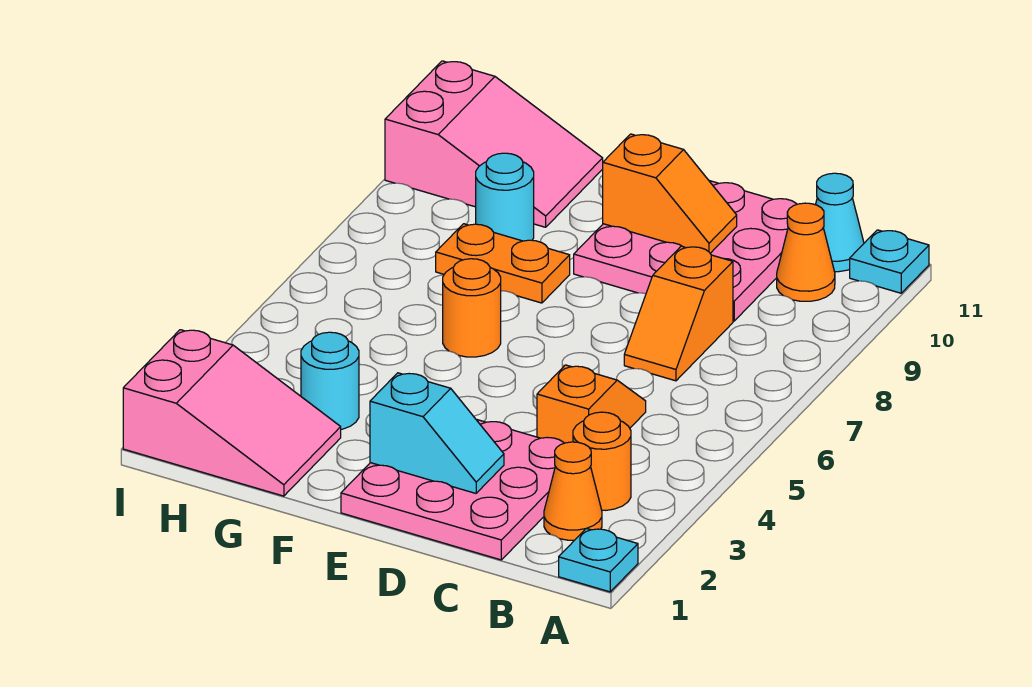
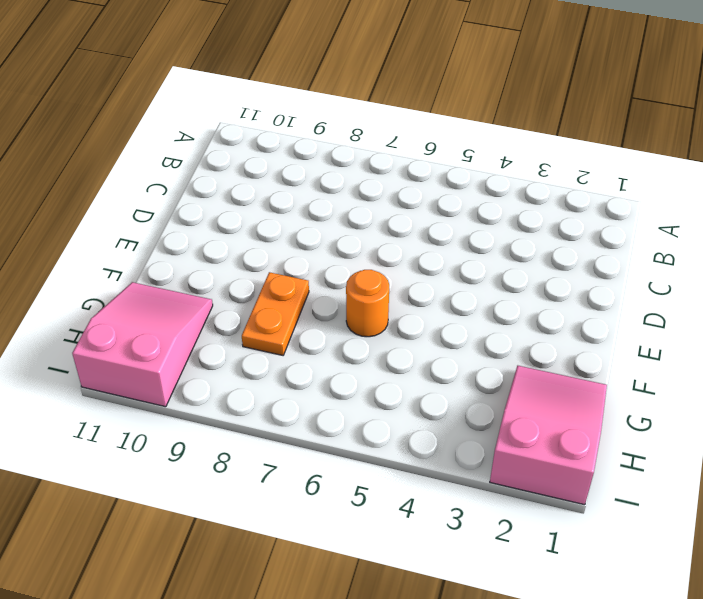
none -> cyan 1x1 plate [559,528,638,592]
none -> cyan 1x1 plate [850,230,929,293]
none -> orange 1x1 cone [544,442,602,540]

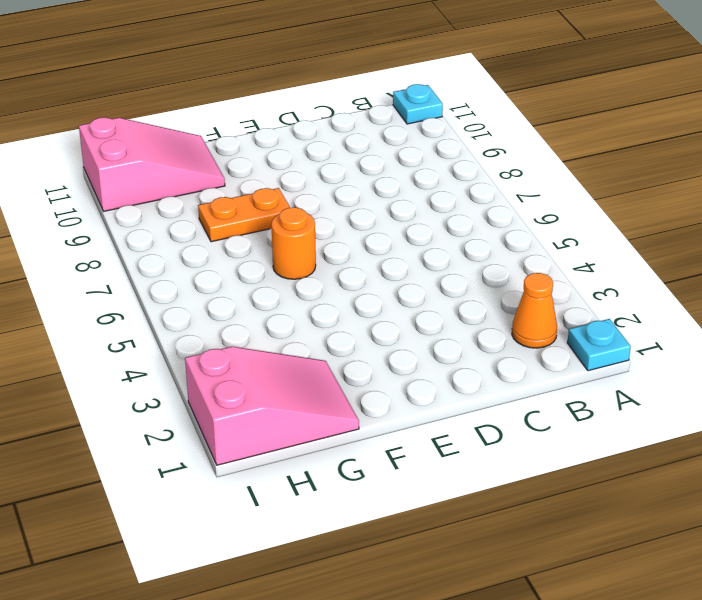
none -> orange 1x1 round brick [573,412,631,510]
none -> orange 1x1 cone [777,203,835,301]
none -> cyan 1x1 cone [816,173,864,272]

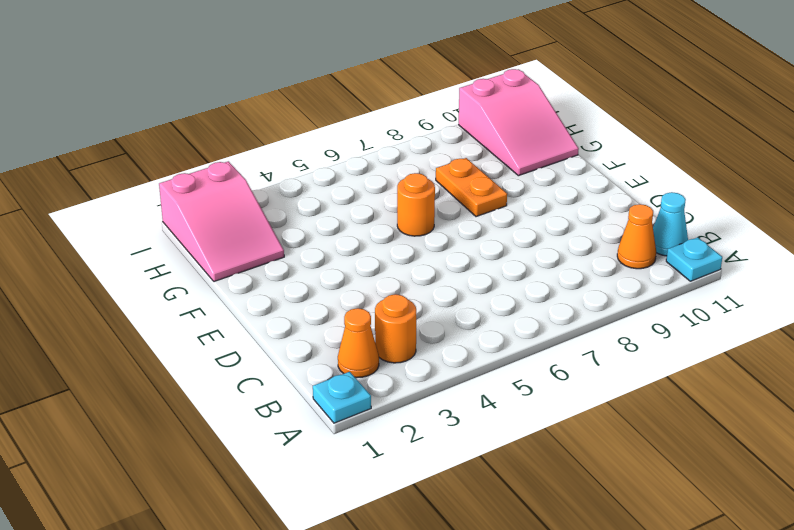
none -> pink 3x3 plate [341,419,564,560]
none -> orange 1x2 slope [537,365,646,443]
none -> orange 1x2 slope [624,246,733,381]

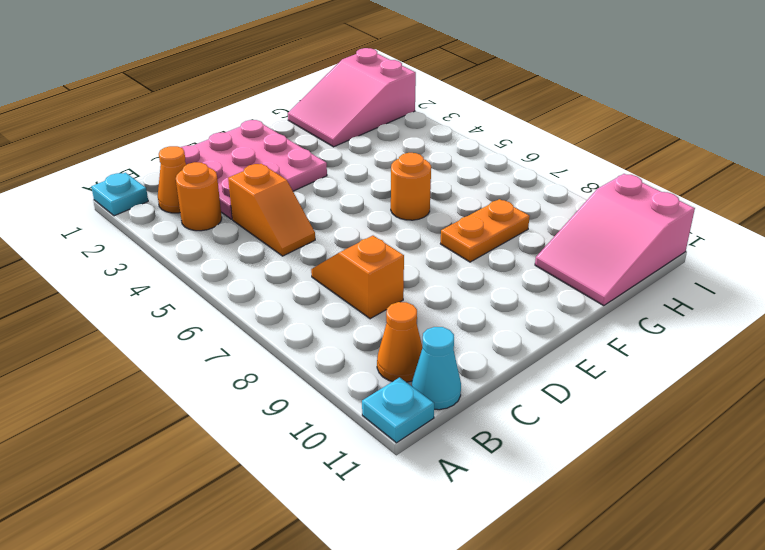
none -> pink 3x3 plate [574,181,797,321]
none -> cyan 1x1 round brick [301,332,359,429]
none -> cyan 1x1 round brick [476,153,534,241]

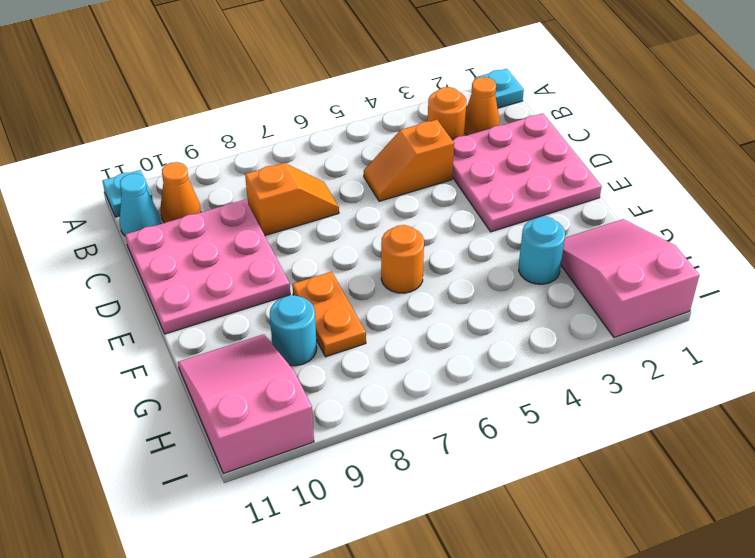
none -> cyan 1x2 slope [370,373,504,493]
none -> orange 1x2 slope [603,134,737,253]

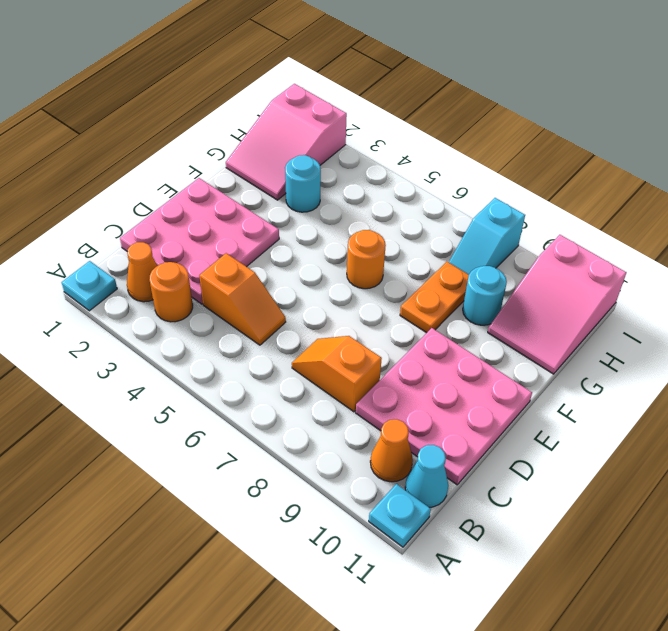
cyan 1x2 slope [449,198,525,274] -> cyan 1x2 slope moved to [370,373,504,493]
none -> orange 1x2 slope [603,134,737,253]

